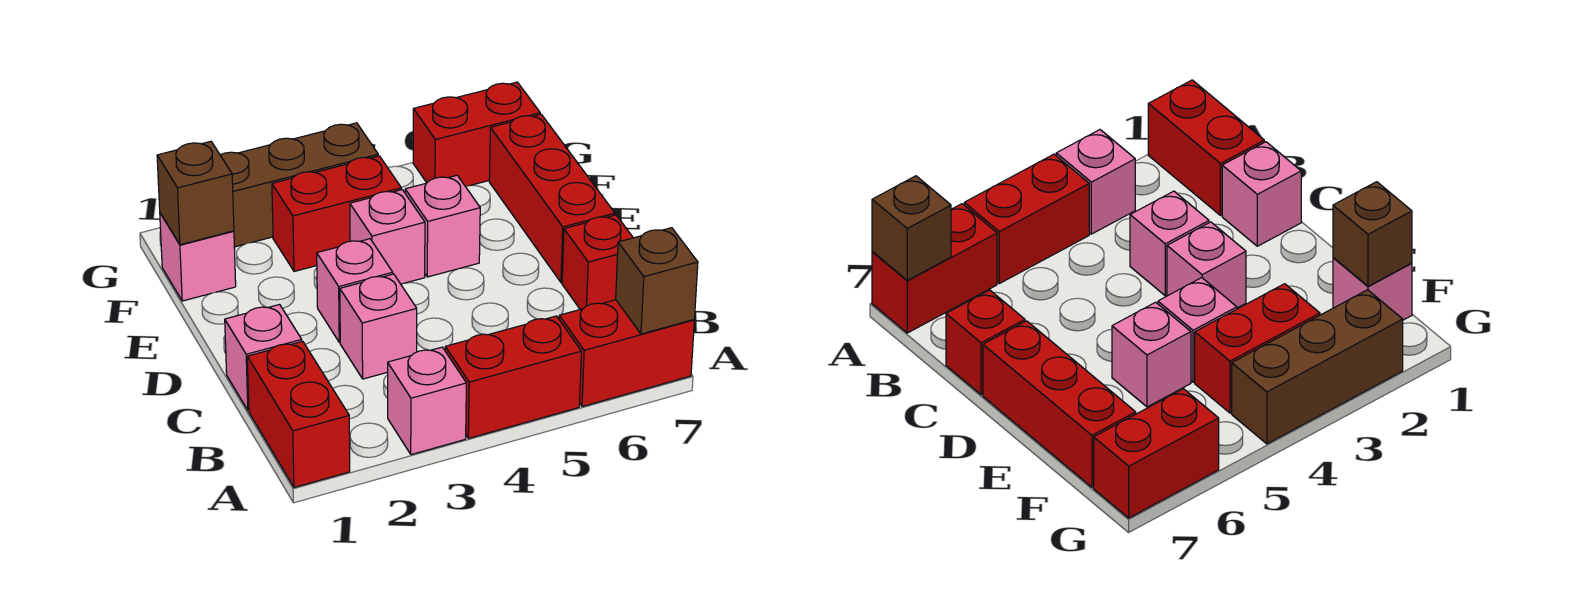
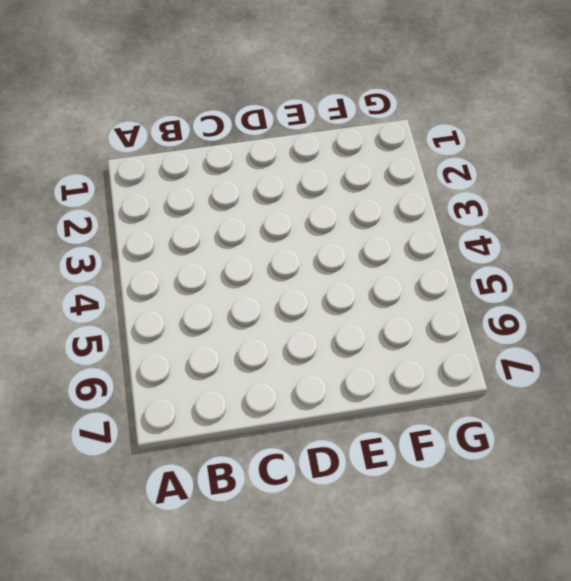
none -> red 1x2 brick [247,341,350,487]
none -> pink 1x1 brick [388,347,466,455]
none -> red 1x2 brick [445,316,581,438]

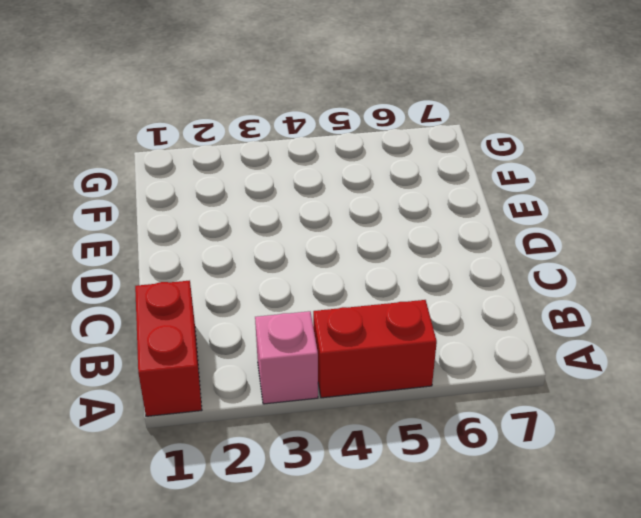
none -> red 1x2 brick [559,300,694,407]
none -> pink 1x1 brick [225,305,302,410]
none -> pink 1x1 brick [340,274,417,379]

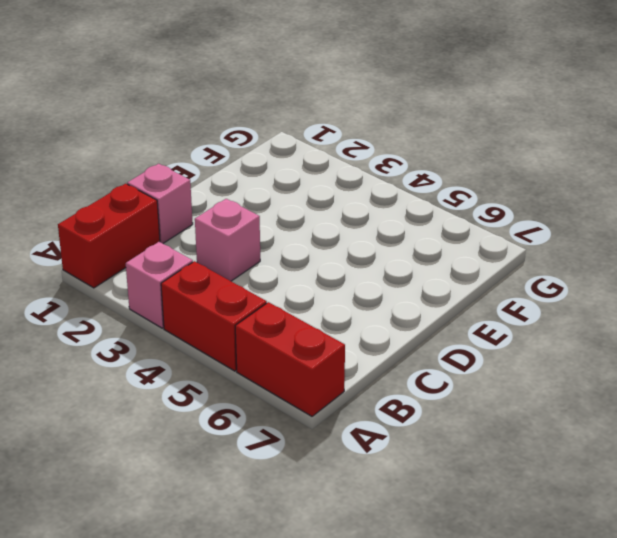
none -> red 1x1 brick [562,215,633,309]
none -> pink 1x1 brick [317,239,393,342]
none -> red 1x3 brick [489,114,615,282]

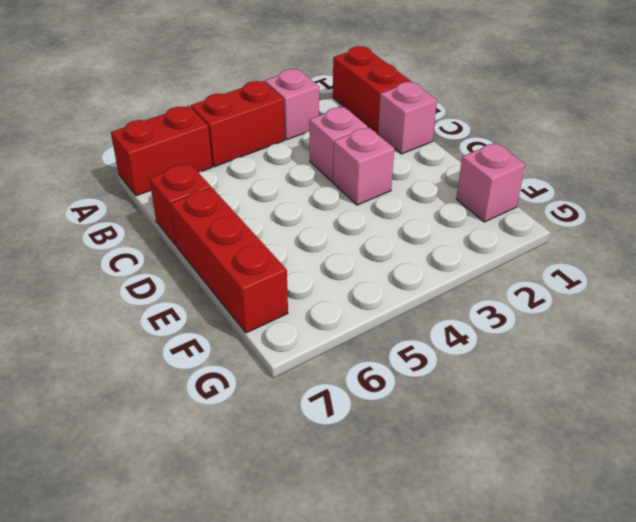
none -> pink 1x1 brick [350,190,425,284]
none -> pink 1x1 brick [405,175,480,277]
none -> red 1x2 brick [272,156,401,271]

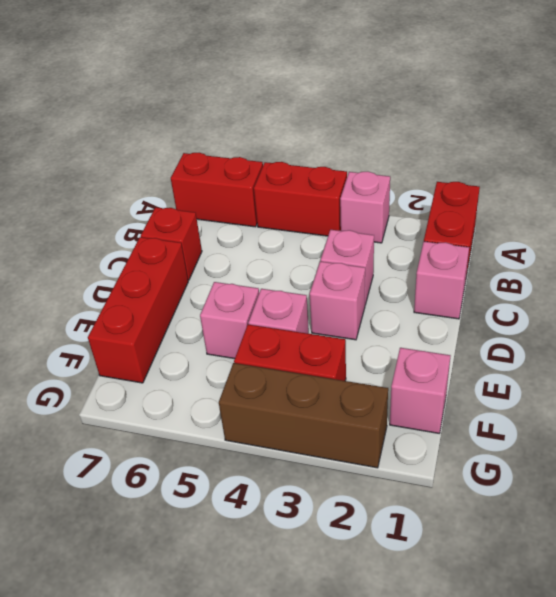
none -> red 1x2 brick [413,82,540,186]
none -> brown 1x1 brick [616,228,698,334]
none -> brown 1x1 brick [157,141,234,245]

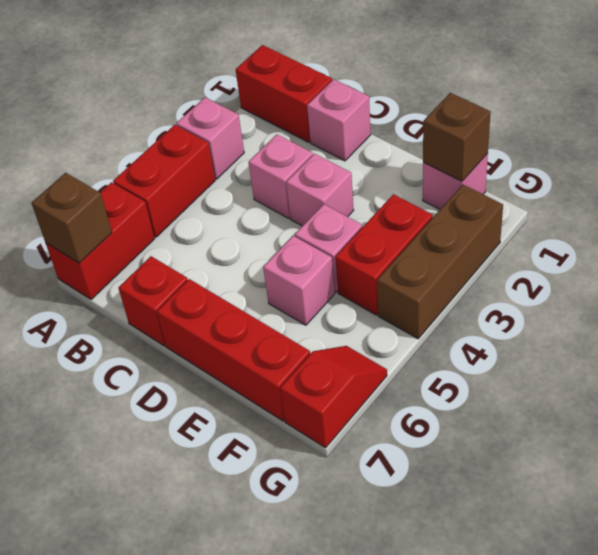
red 1x2 slope [280,346,387,448] -> red 1x2 brick [413,82,540,186]

